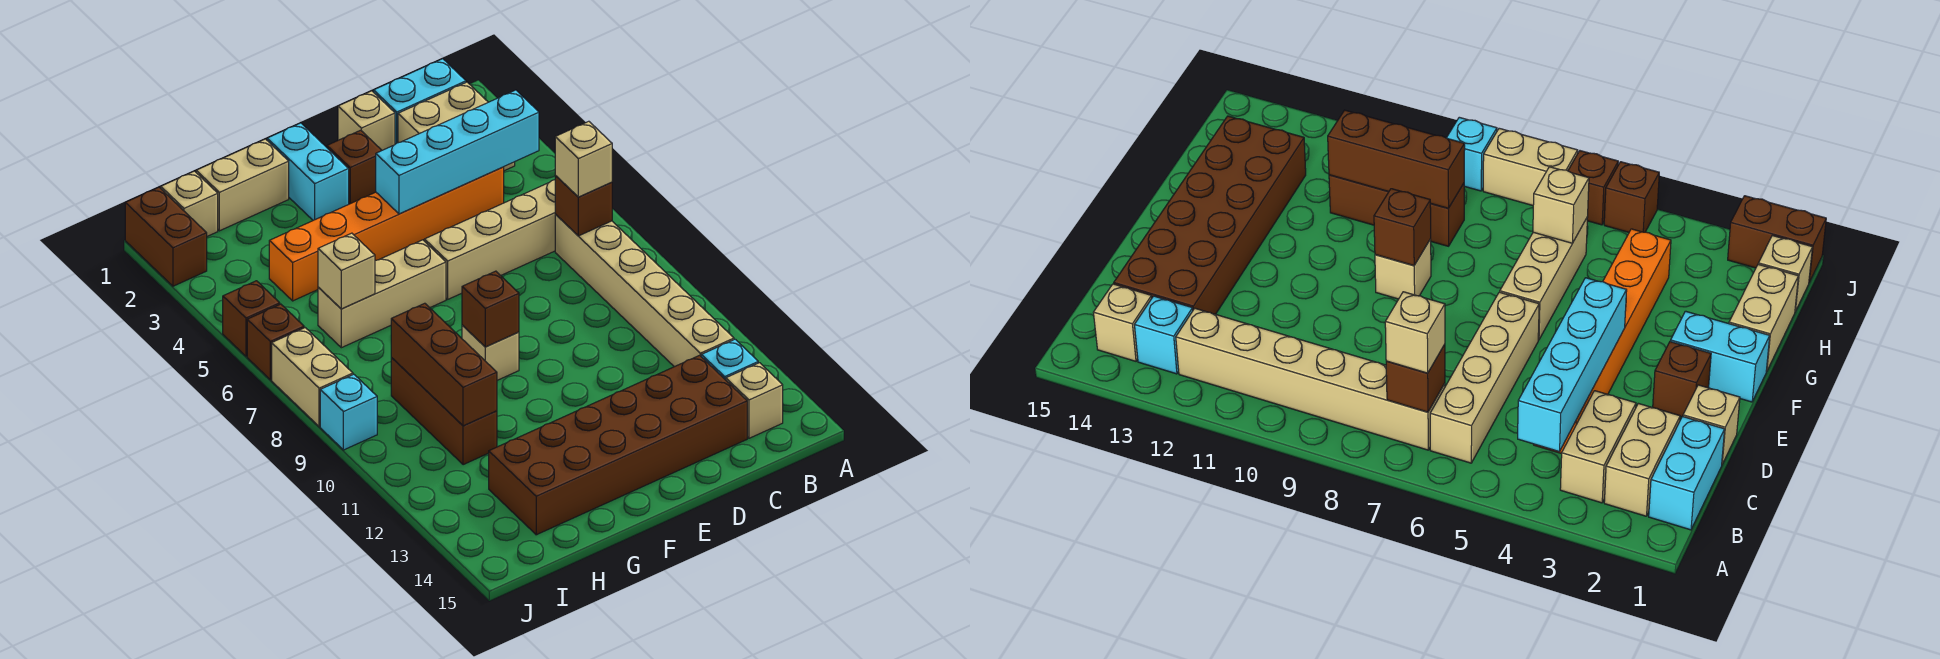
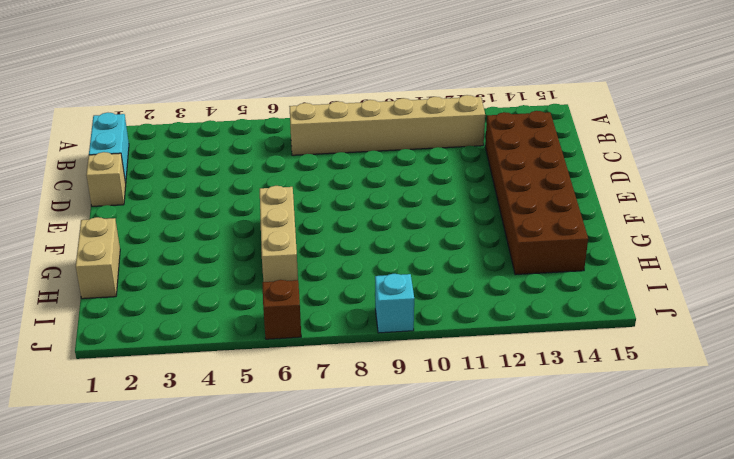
none -> tan 1x2 brick [398,82,488,143]
none -> tan 1x2 brick [1560,391,1636,503]
none -> tan 1x4 brick [424,180,555,299]

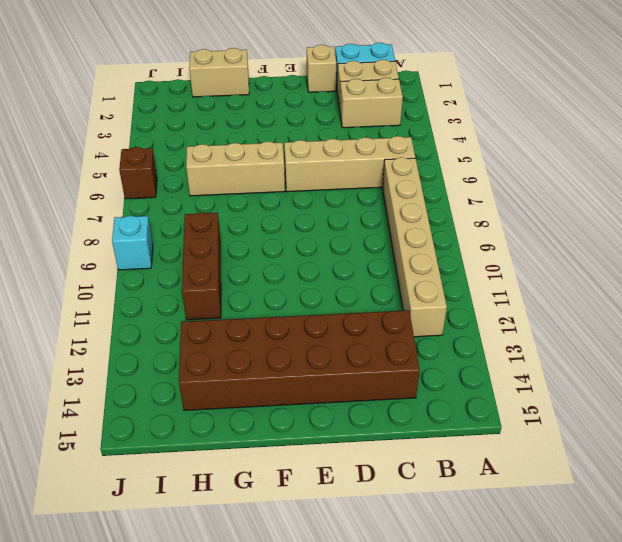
none -> cyan 1x1 brick [701,339,758,380]
none -> tan 1x1 brick [726,363,783,438]
none -> orange 1x6 brick [269,167,504,301]

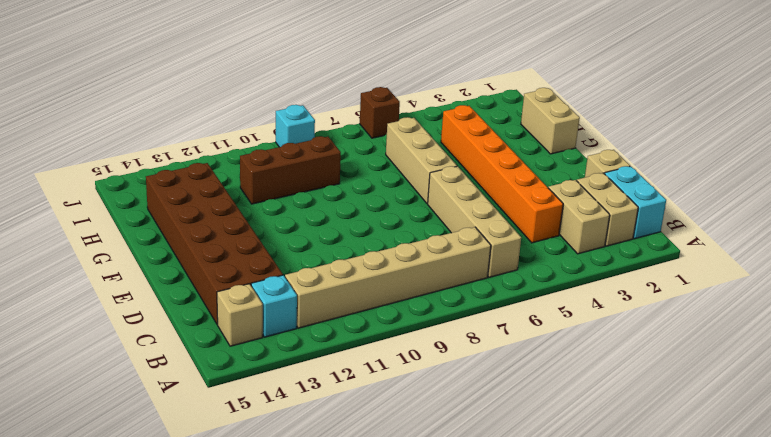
none -> brown 1x1 brick [327,130,382,204]
none -> cyan 1x2 brick [267,123,349,220]
none -> tan 1x1 brick [462,325,519,380]

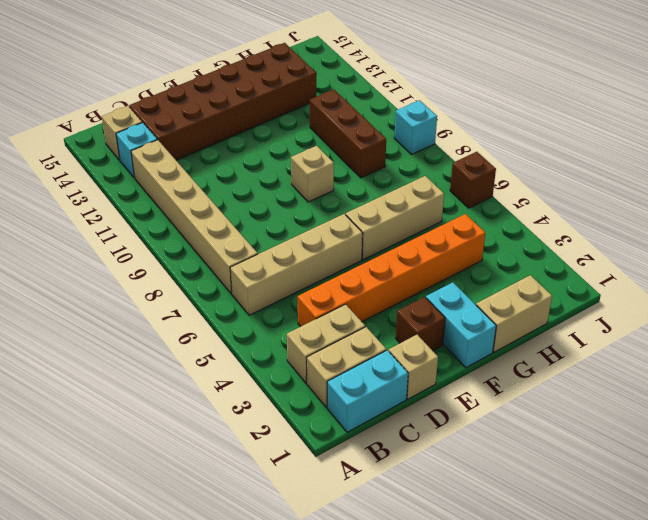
none -> tan 1x1 brick [161,171,218,236]
none -> brown 1x2 brick [125,187,207,286]
none -> brown 1x1 brick [223,281,280,356]

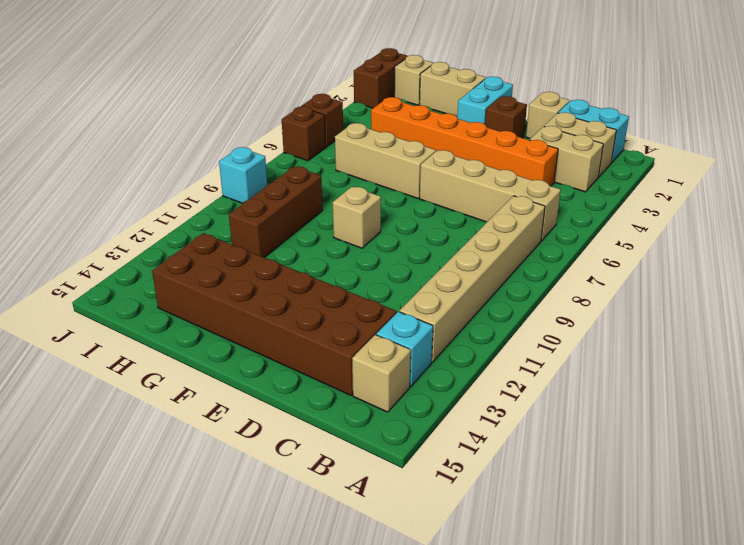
none -> tan 1x2 brick [272,328,353,427]
none -> cyan 1x4 brick [376,90,539,214]
none -> brown 1x1 brick [555,176,612,236]

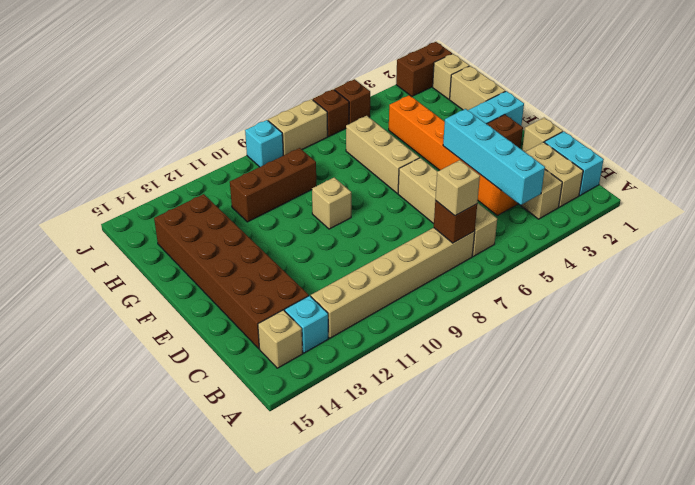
none -> brown 1x1 brick [462,271,519,347]
none -> tan 1x1 brick [318,233,375,309]
none -> brown 1x3 brick [391,303,497,426]

